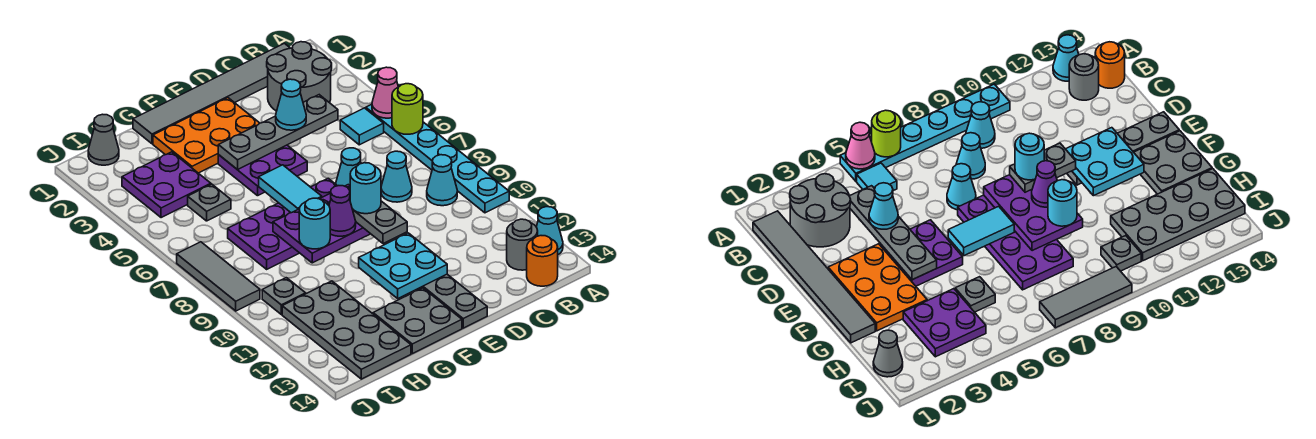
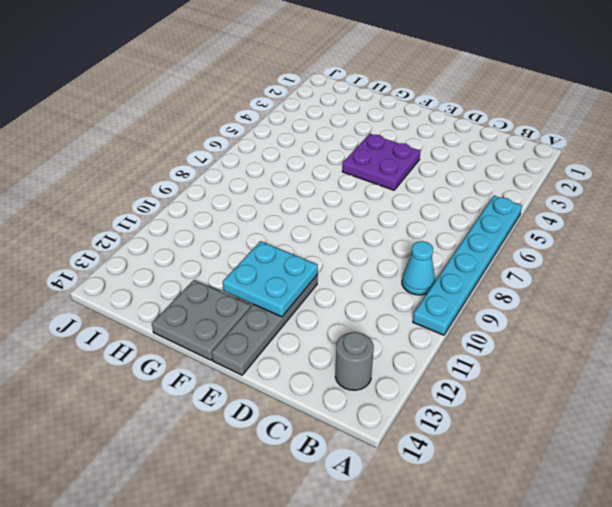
none -> cyan 1x1 cone [536,207,563,255]
none -> grey 1x6 tile [133,43,290,144]
none -> grey 2x2 round brick [267,42,332,111]
none -> cyan 1x1 tile [340,108,384,145]

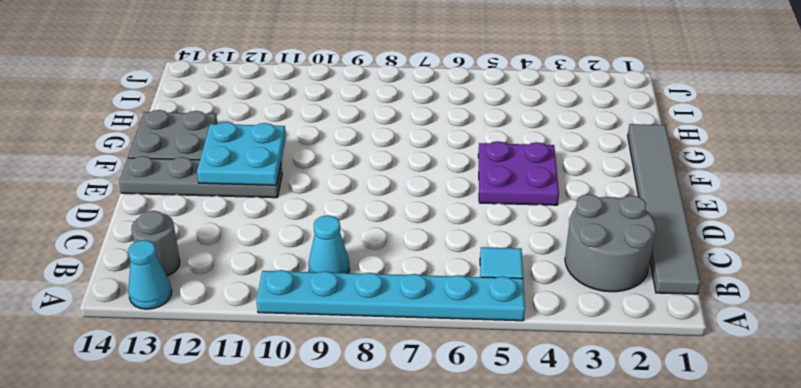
none -> orange 1x1 round brick [527,236,558,286]
none -> cyan 1x1 cone [381,151,412,202]
none -> cyan 1x1 cone [336,148,361,186]
none -> orange 2x3 plate [153,98,259,173]

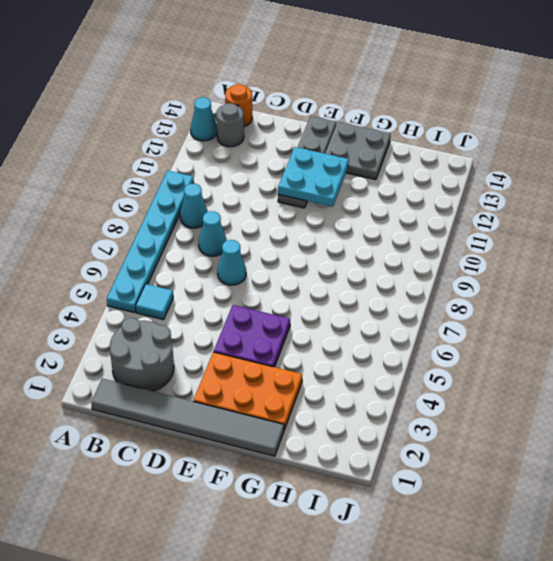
none -> purple 2x4 plate [228,178,337,269]
none -> purple 2x2 plate [122,152,211,218]
none -> grey 1x1 plate [188,184,231,221]
none -> grey 2x4 plate [282,281,411,379]

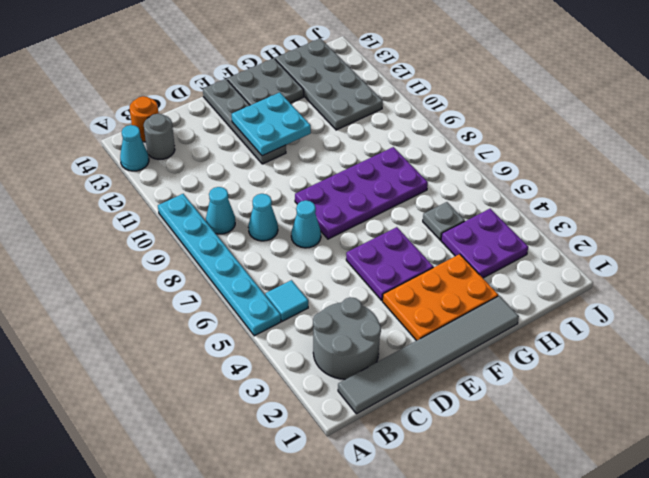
none -> grey 1x1 cone [88,114,119,165]
none -> grey 1x1 plate [262,278,306,314]
none -> grey 1x3 tile [177,242,260,311]
none -> pink 1x1 cone [372,67,398,118]

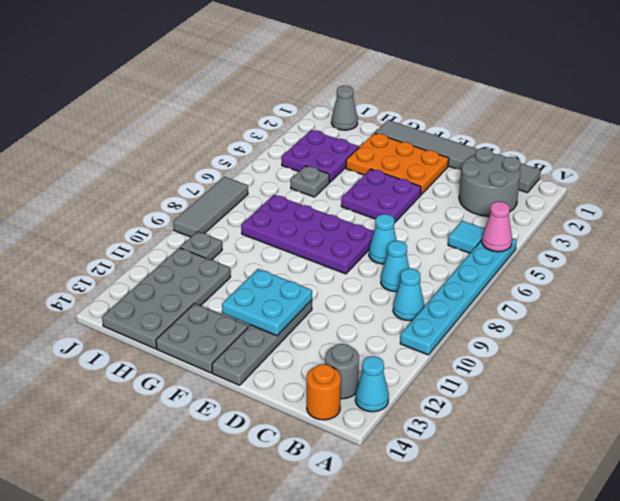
none -> lime 1x1 round brick [392,84,423,134]
none -> grey 1x4 plate [218,95,338,170]
none -> purple 2x3 plate [273,185,370,263]
none -> cyan 1x2 tile [259,165,322,213]

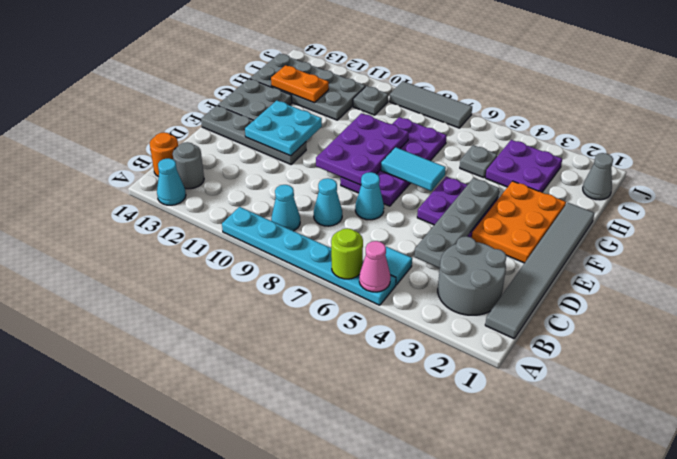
orange 1x2 plate [271,65,329,103] -> none
none -> cyan 1x1 cone [276,79,306,130]
none -> grey 1x2 plate [353,201,407,244]
none -> purple 1x1 cone [329,186,356,236]
none -> cyan 1x1 round brick [299,198,330,249]

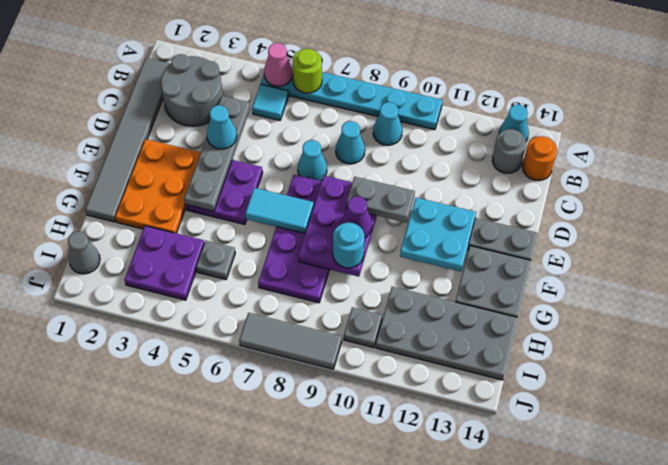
none -> cyan 1x1 round brick [350,163,381,214]

